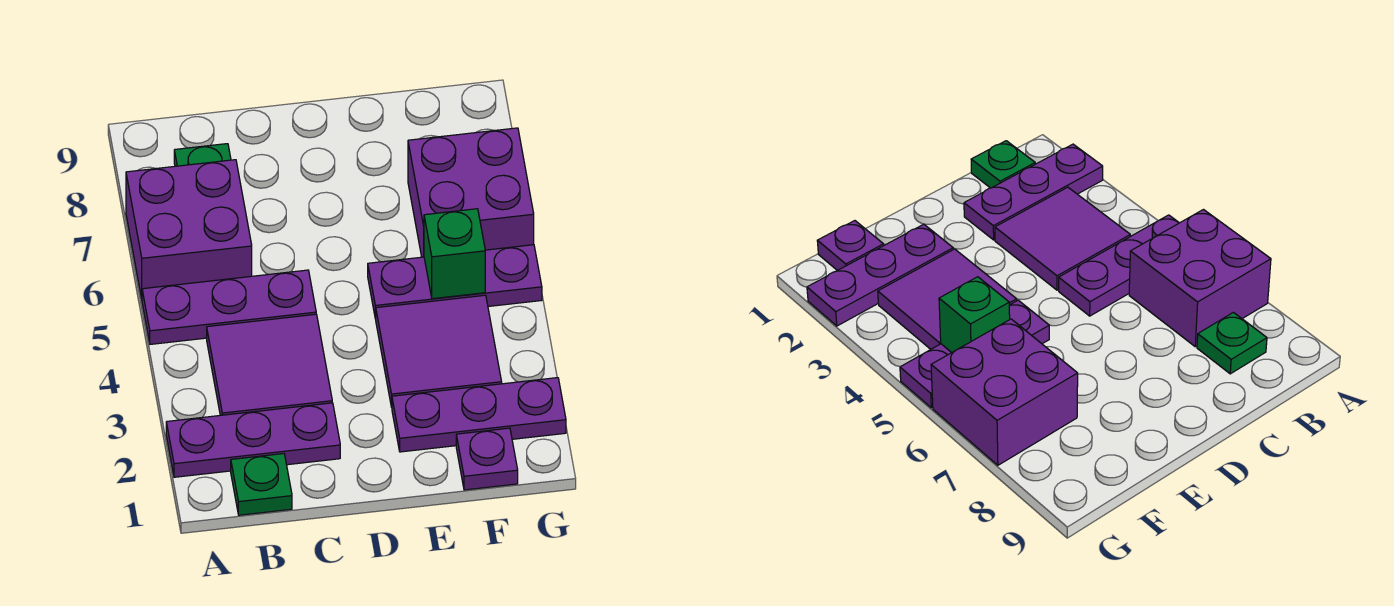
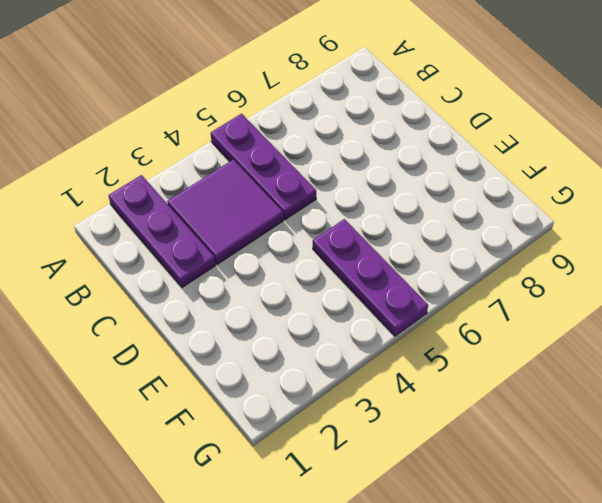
none -> purple 2x2 brick [126,160,252,298]
none -> green 1x1 plate [231,454,292,515]
none -> green 1x1 plate [174,144,231,166]

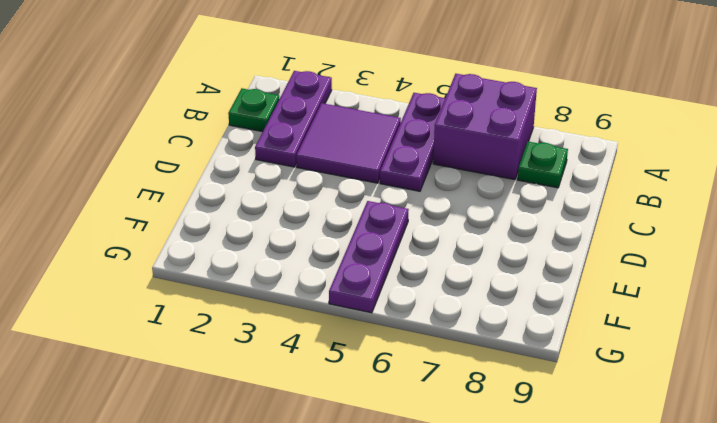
none -> purple 1x3 plate [392,378,566,452]
none -> purple 2x2 tile [376,295,502,407]
none -> purple 1x1 plate [456,428,518,490]

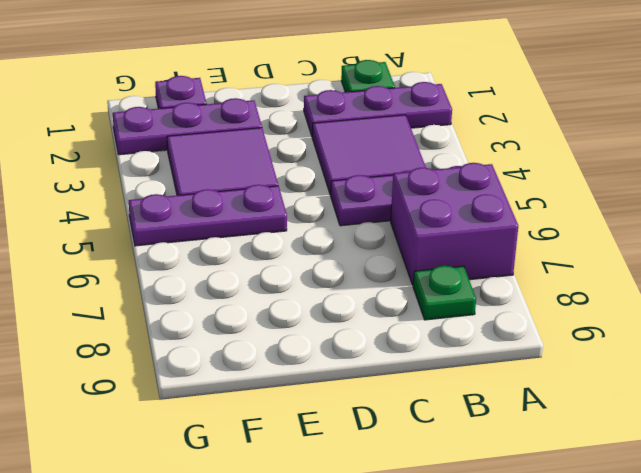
none -> purple 2x2 brick [408,128,534,257]
none -> green 1x1 brick [424,209,485,299]

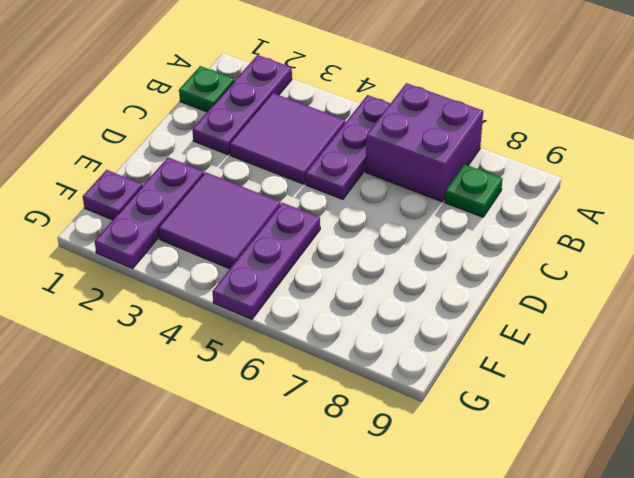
none -> purple 2x2 brick [408,128,534,257]
none -> green 1x1 brick [424,209,485,299]

